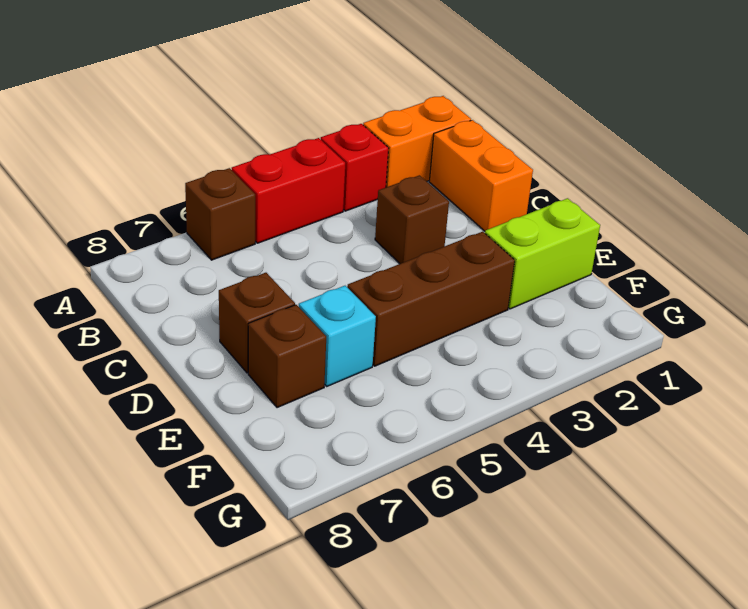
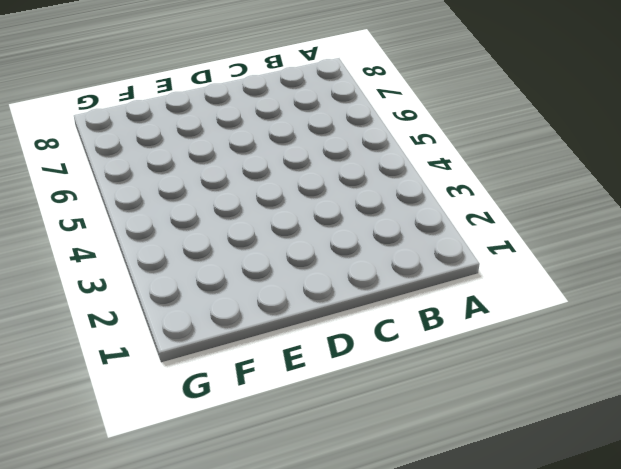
none -> orange 1x2 brick [363,96,471,187]
none -> red 1x1 brick [321,124,389,211]

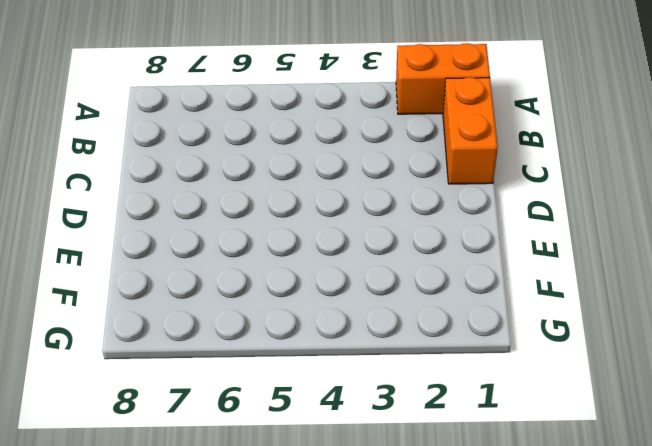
none -> red 1x1 brick [321,124,389,211]
none -> red 1x2 brick [232,138,345,243]

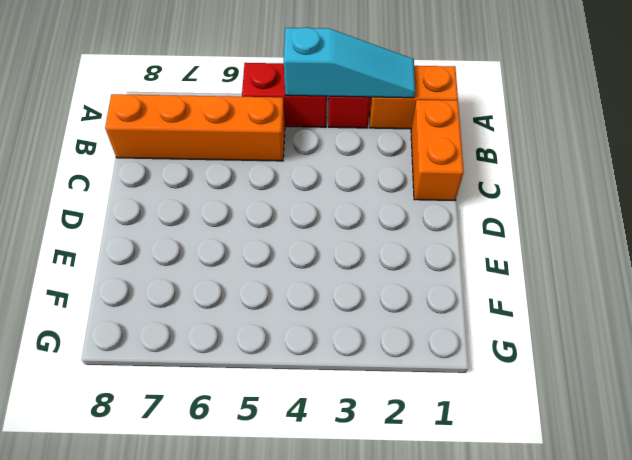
cyan 1x3 slope [284,27,415,98] -> none
orange 1x4 brick [105,94,285,161] -> none
none -> brown 1x1 brick [185,168,255,260]
none -> brown 1x1 brick [375,175,449,264]

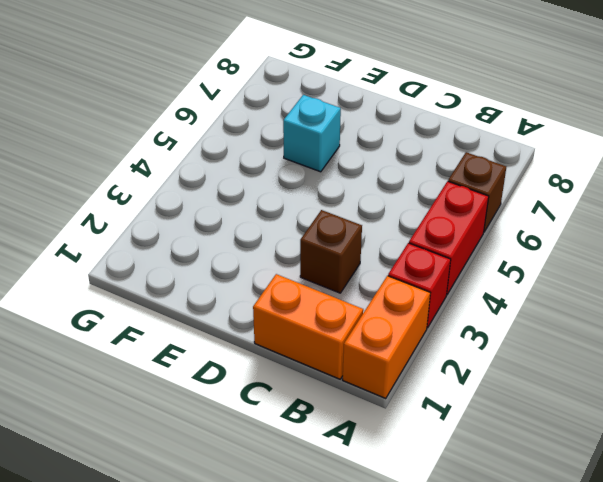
none -> brown 1x1 brick [219,273,295,373]
none -> lime 1x2 brick [485,198,600,309]

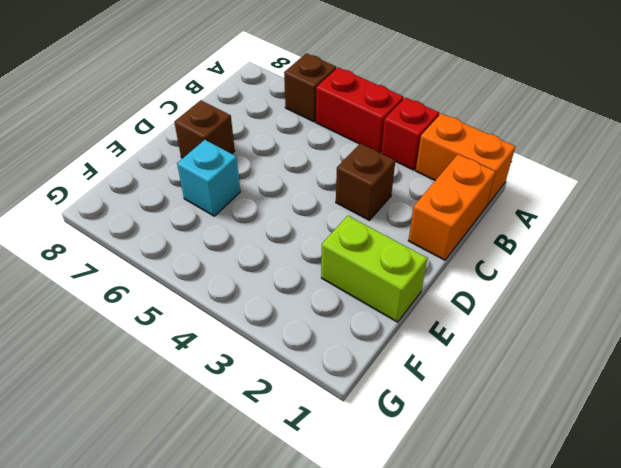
none -> brown 1x3 brick [347,232,515,366]
none -> brown 1x1 brick [248,305,326,408]

